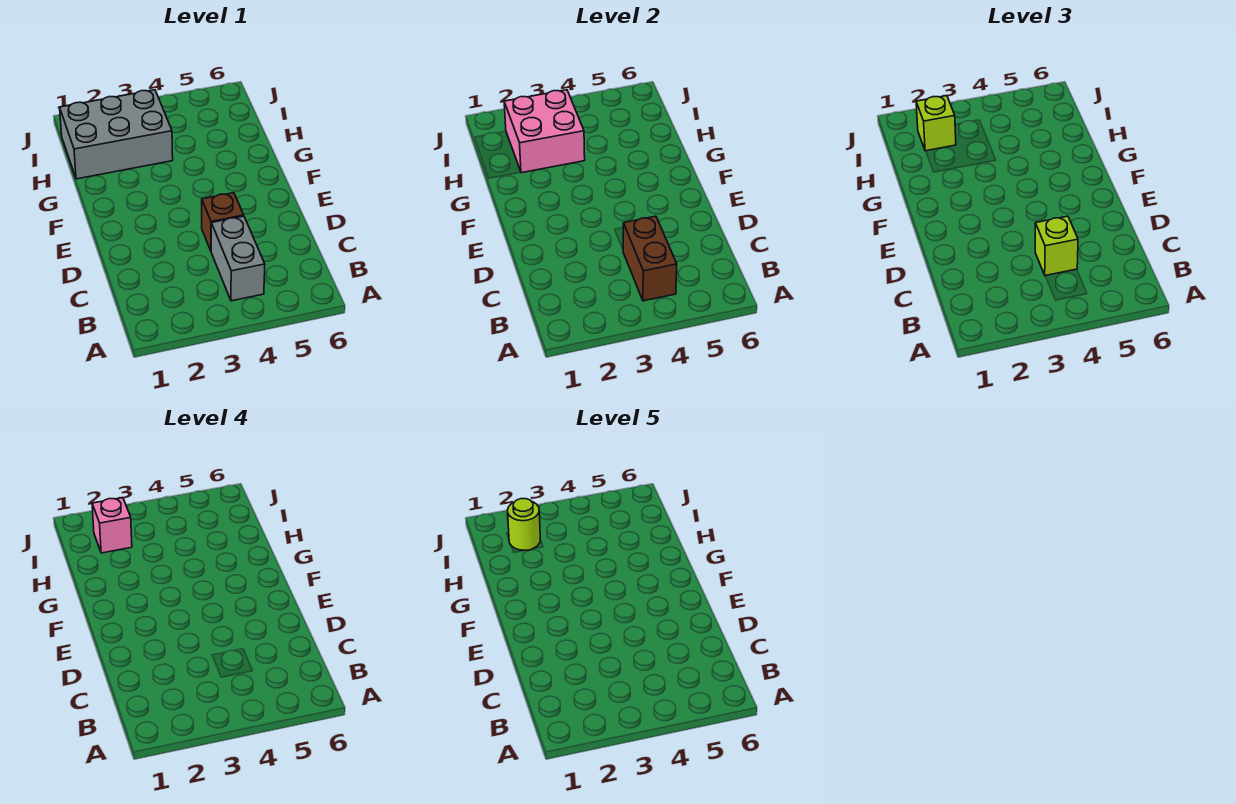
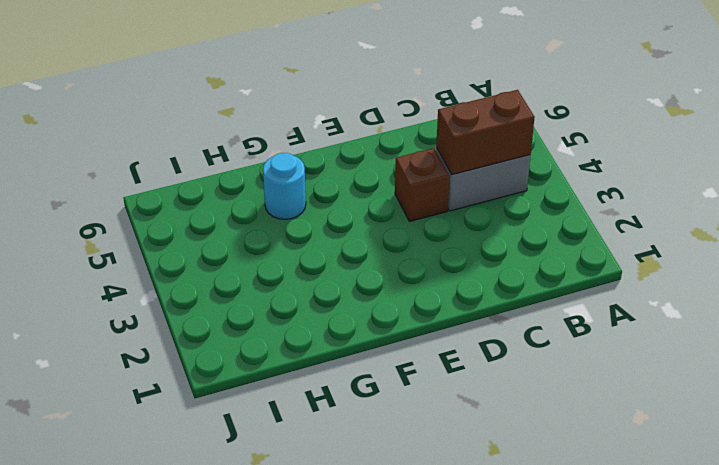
cyan 1x1 round brick [263,153,306,219] -> none
none -> grey 2x3 brick [60,90,173,179]
none -> pink 2x2 brick [504,90,585,173]

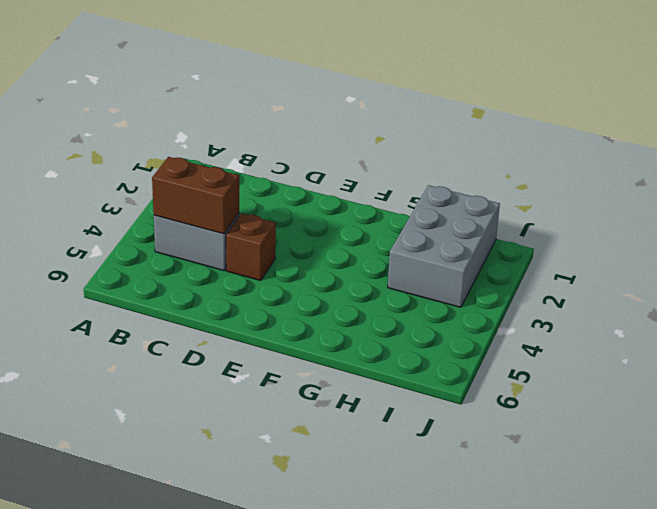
none -> pink 2x2 brick [504,90,585,173]
none -> lime 1x1 brick [1035,216,1078,276]

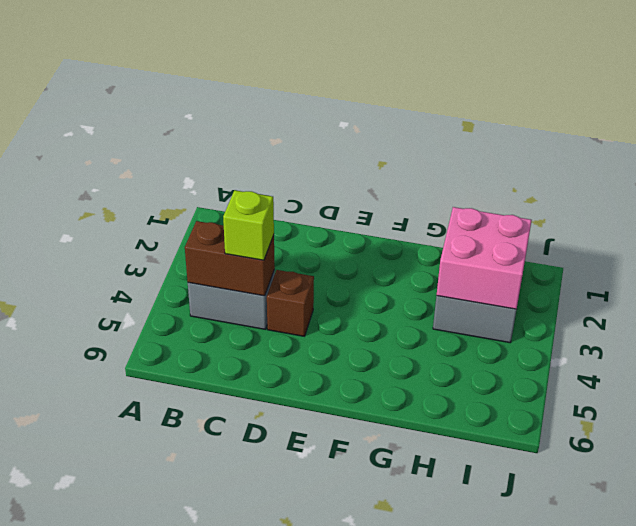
none -> lime 1x1 brick [916,96,956,151]
none -> pink 1x1 brick [92,498,132,553]

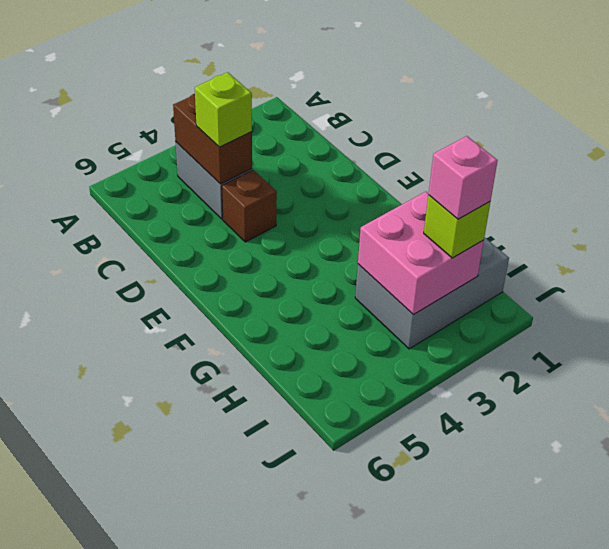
none -> lime 1x1 round brick [508,499,540,550]

